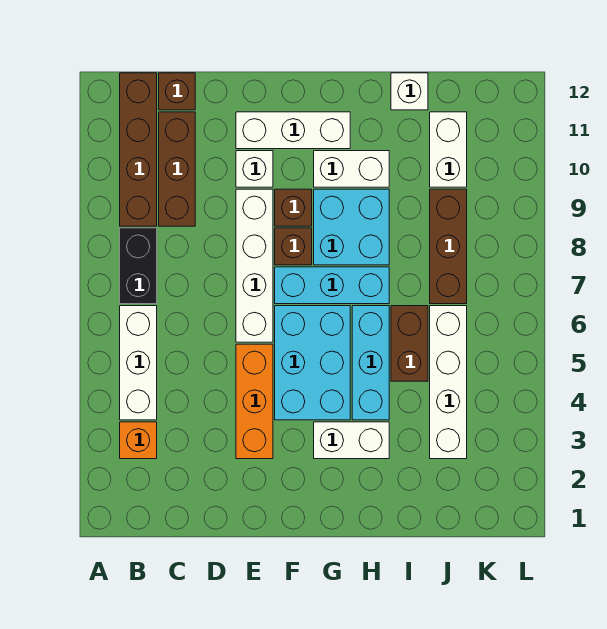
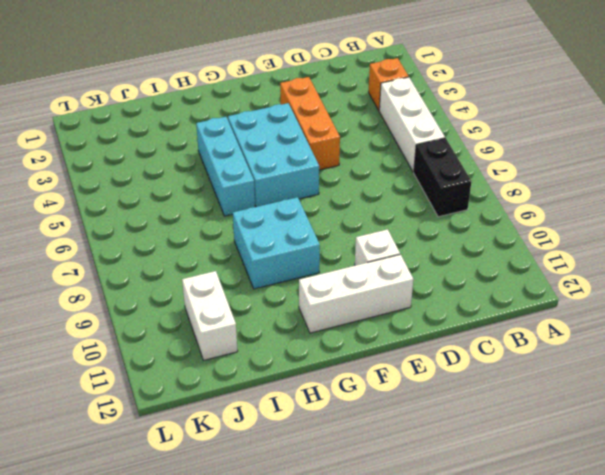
none -> brown 1x4 brick [120,73,157,226]
none -> brown 1x3 brick [159,112,195,226]
none -> brown 1x1 brick [159,73,195,110]

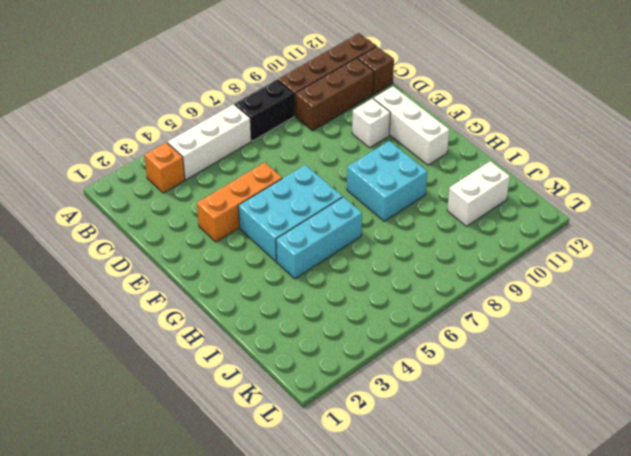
none -> white 1x4 brick [236,189,273,342]
none -> cyan 1x3 brick [275,267,389,304]
none -> brown 1x1 brick [275,228,312,265]

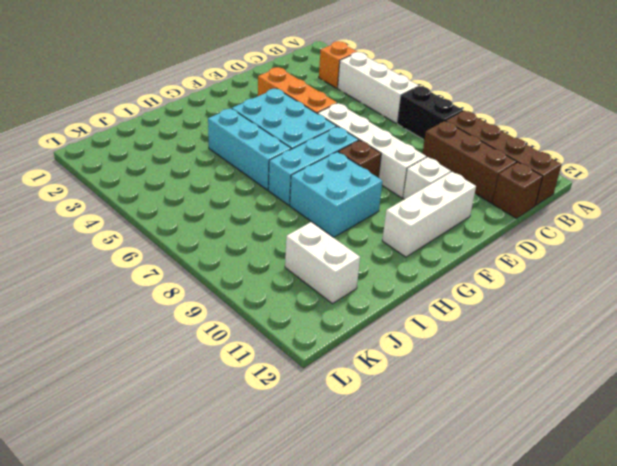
none -> brown 1x1 brick [275,189,312,226]
none -> white 1x2 brick [314,422,389,459]
none -> white 1x2 brick [314,151,389,187]

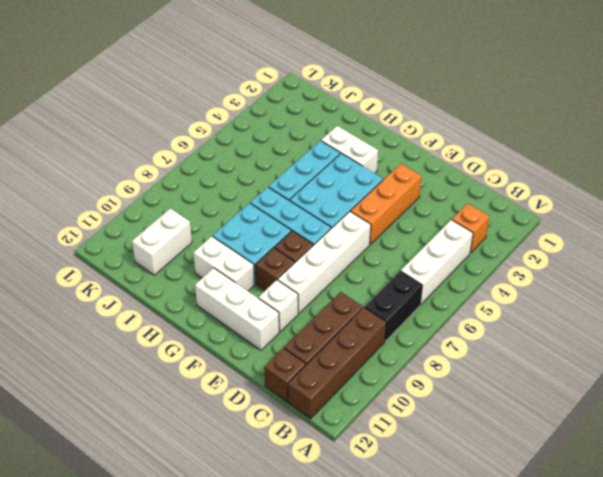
none -> brown 1x2 brick [391,306,428,381]
none -> white 1x1 brick [391,73,428,110]
none -> white 1x4 brick [430,306,467,459]

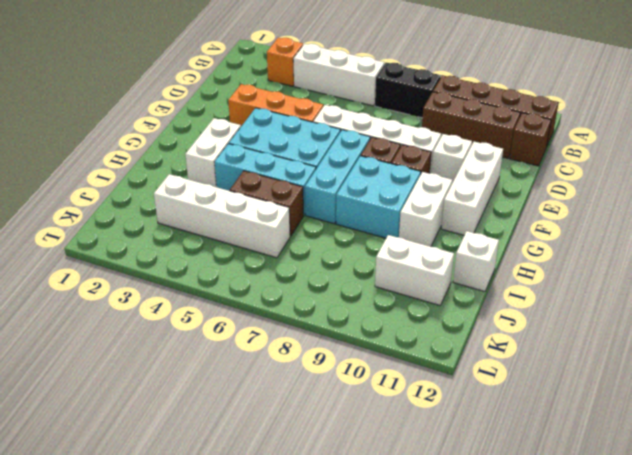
none -> brown 1x3 brick [430,189,467,304]

